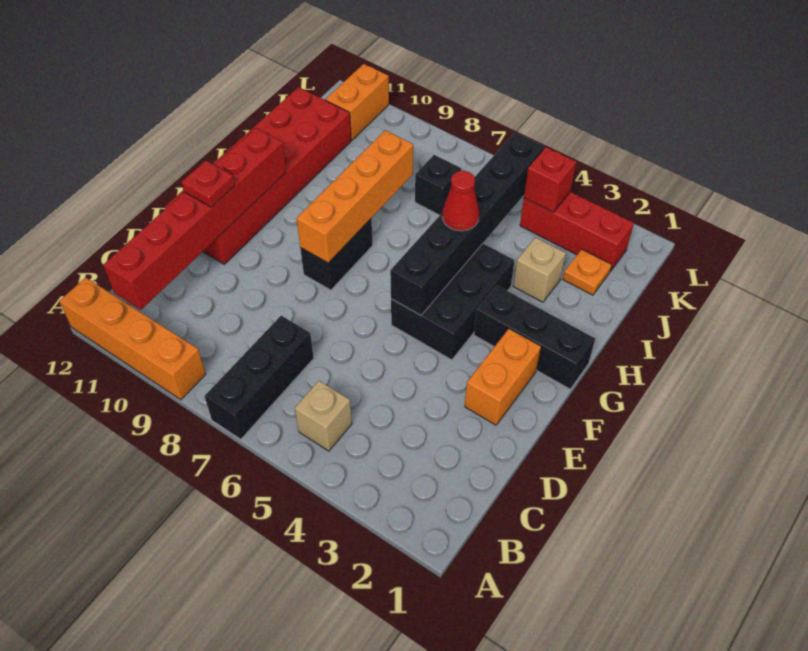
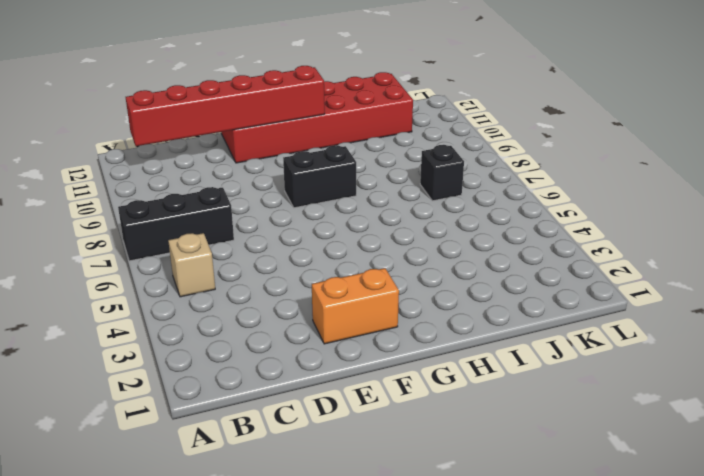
none -> orange 1x4 brick [59,277,206,400]
none -> black 2x3 brick [391,244,515,360]
none -> black 1x3 brick [474,285,595,389]

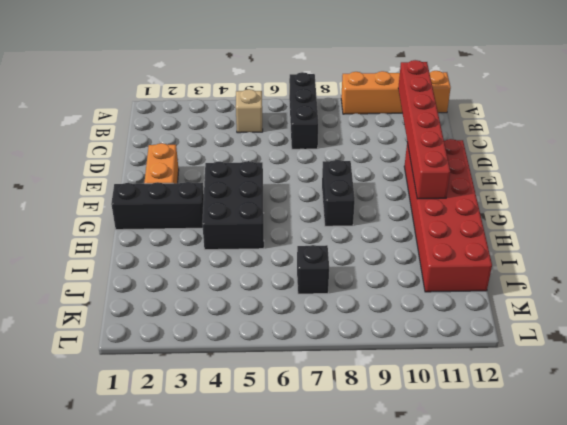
none -> tan 1x1 brick [513,237,566,302]
none -> orange 1x1 plate [563,249,612,295]
none -> red 1x3 brick [520,192,634,272]

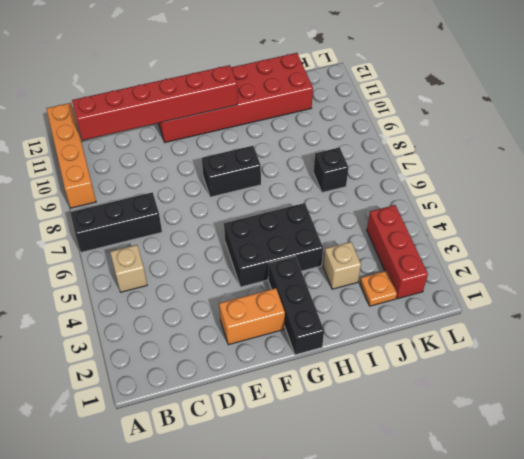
none -> orange 1x2 brick [325,64,389,140]
none -> black 1x6 brick [390,133,544,315]
none -> orange 1x4 brick [296,130,413,263]

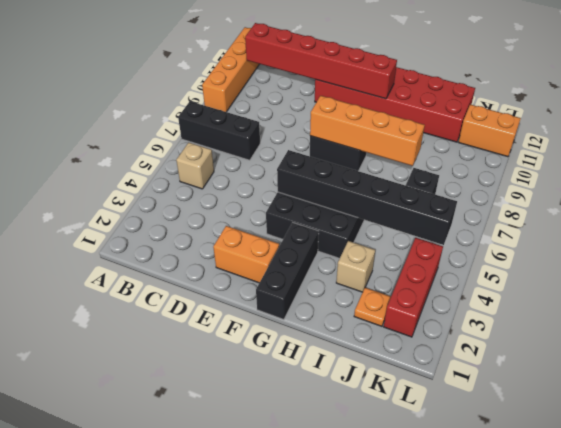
none -> red 1x1 brick [524,147,576,212]
none -> red 1x1 plate [182,160,235,207]
none -> red 1x1 cone [442,171,479,231]

